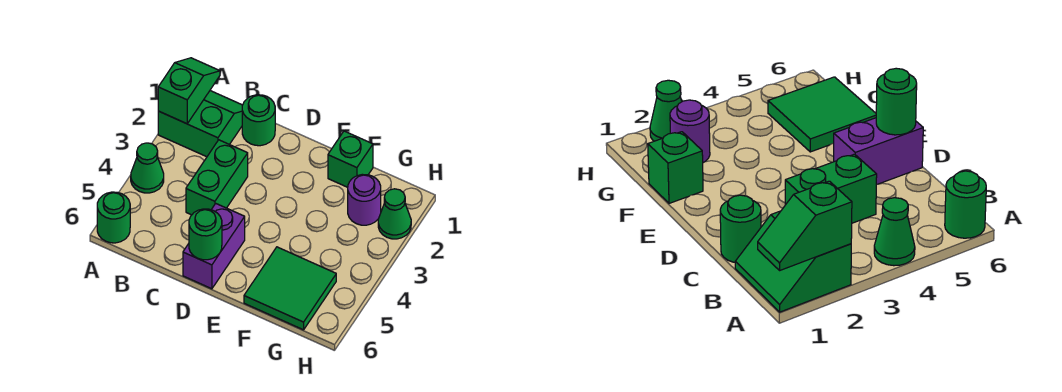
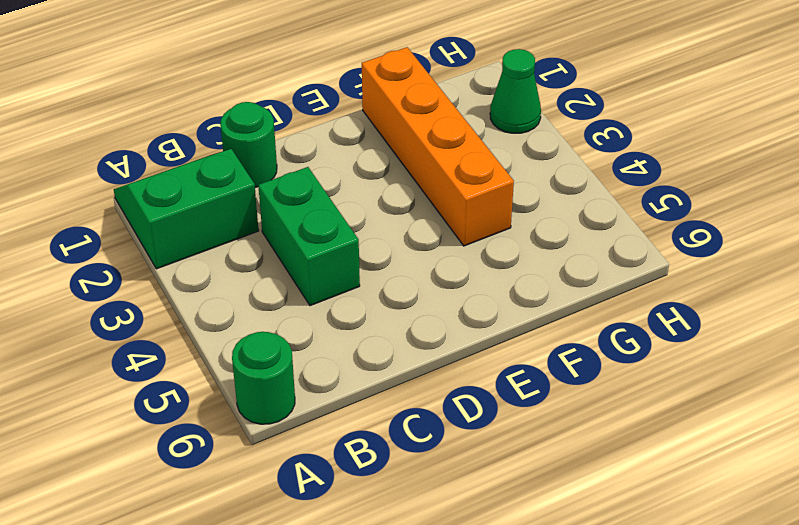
orange 1x4 brick [362,47,514,246] -> green 1x1 brick [328,131,373,187]
none -> green 1x1 cone [131,143,164,193]
none -> purple 1x2 brick [183,204,245,289]
none -> green 2x2 tile [244,247,336,330]

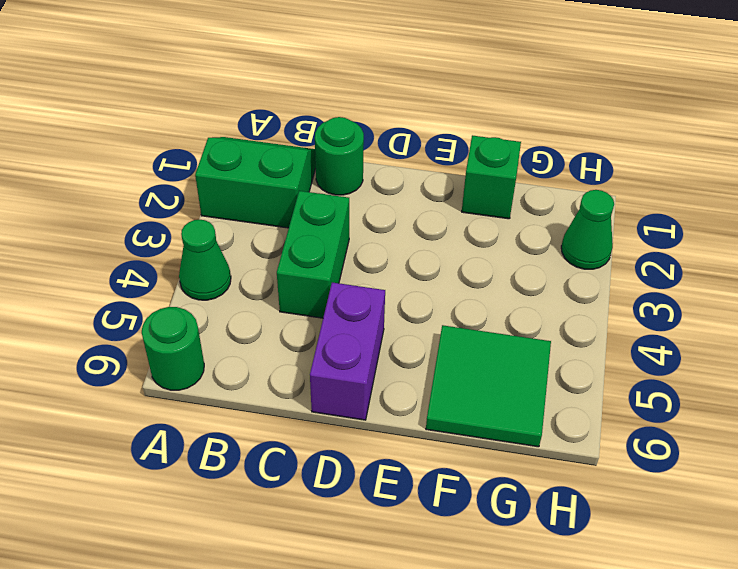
none -> purple 1x1 round brick [348,174,381,225]
none -> green 1x2 slope [158,58,220,124]
none -> green 1x1 round brick [189,209,222,260]

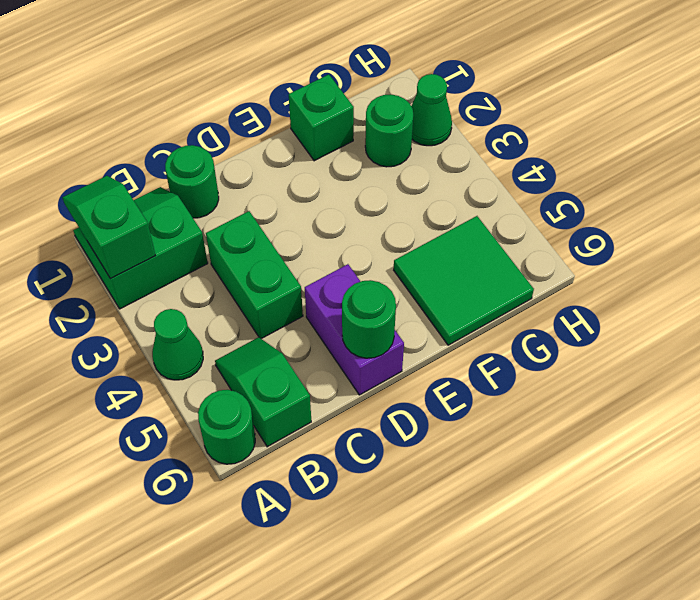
green 1x2 slope [215,337,311,447] -> none
green 1x1 round brick [365,94,413,167] -> purple 1x1 round brick [348,174,381,225]

